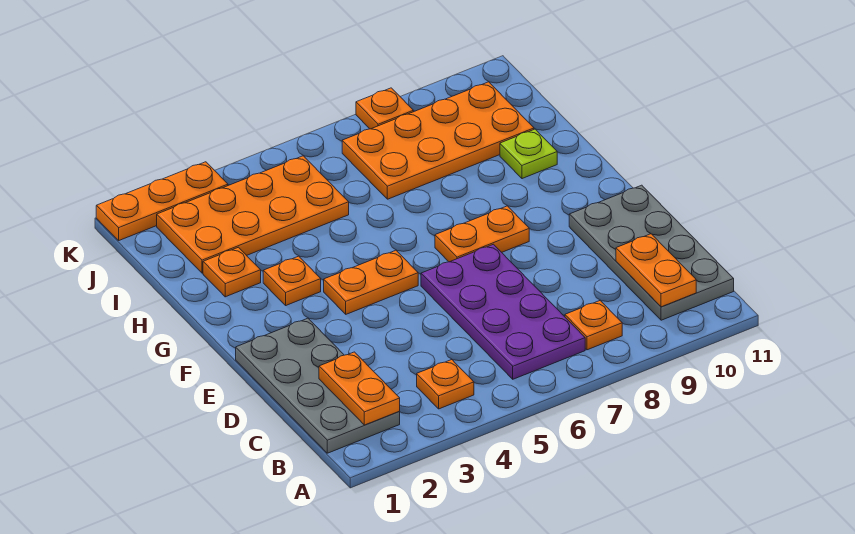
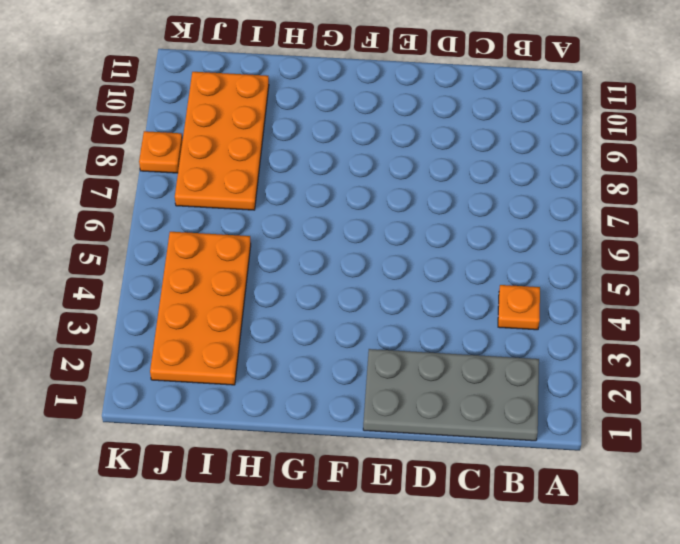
none -> purple 2x4 plate [421,244,585,379]
none -> orange 1x1 plate [565,301,622,350]
none -> grey 2x4 plate [569,185,734,320]

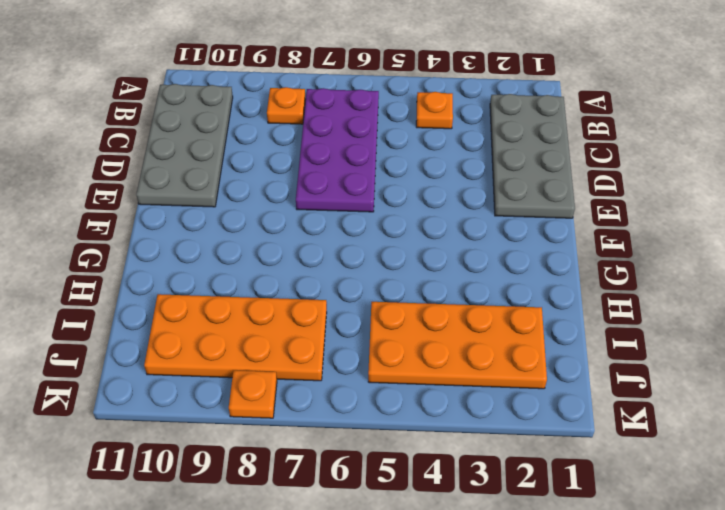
none -> orange 1x2 plate [324,250,418,314]
none -> orange 1x2 plate [435,206,529,262]
none -> orange 1x1 plate [263,256,321,305]

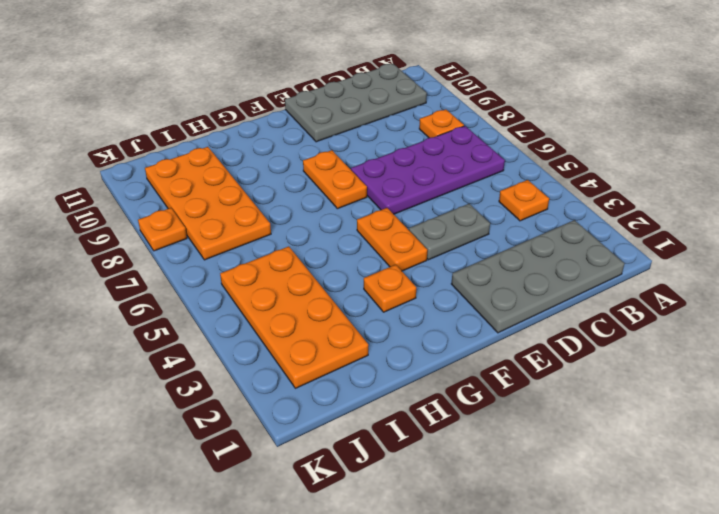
grey 1x2 plate [409,204,490,260] -> none
none -> orange 1x1 plate [203,247,261,297]
none -> lime 1x1 plate [500,129,557,179]
none -> orange 1x3 plate [96,162,228,240]

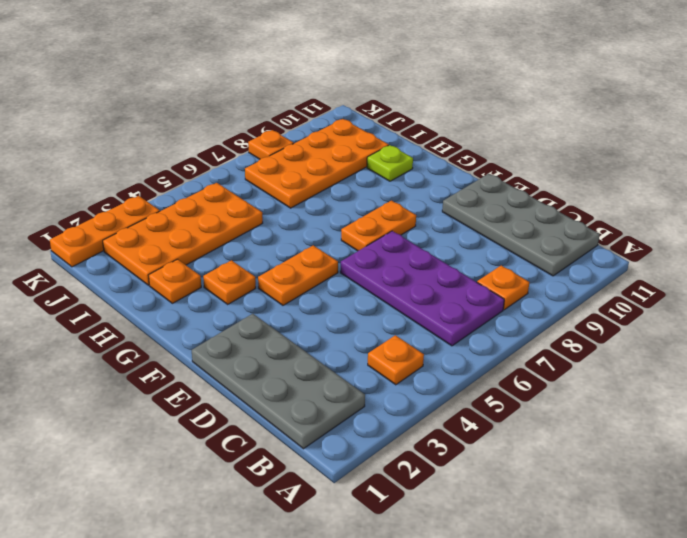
none -> orange 1x2 plate [319,352,400,425]
none -> orange 1x2 plate [616,234,696,307]

